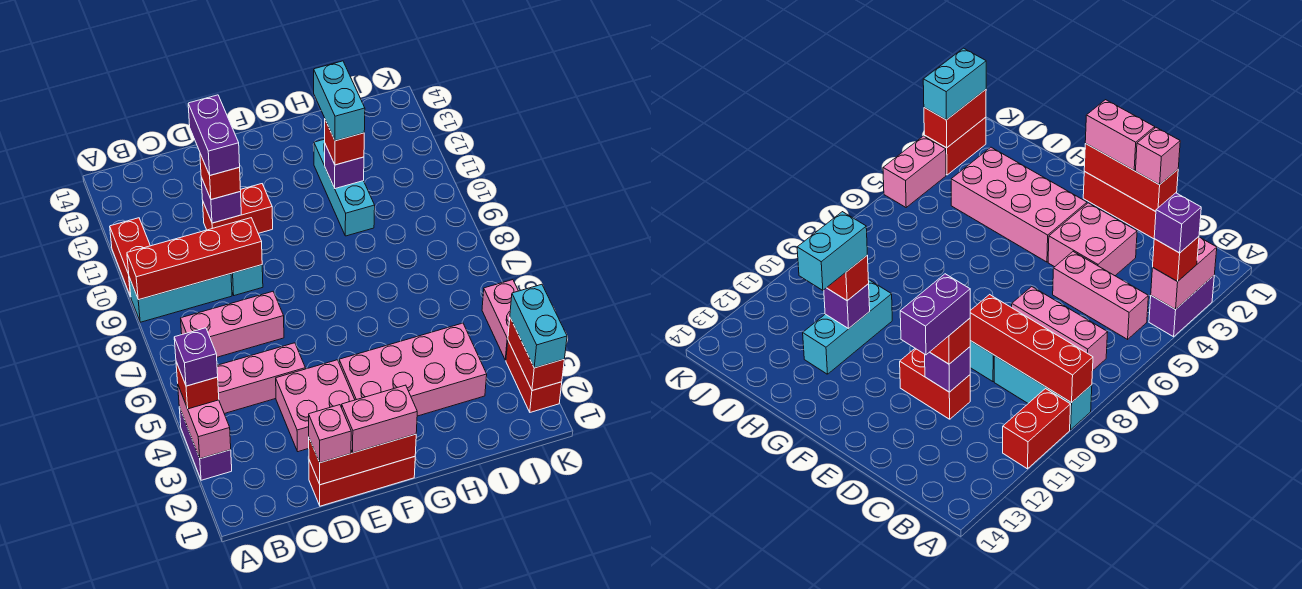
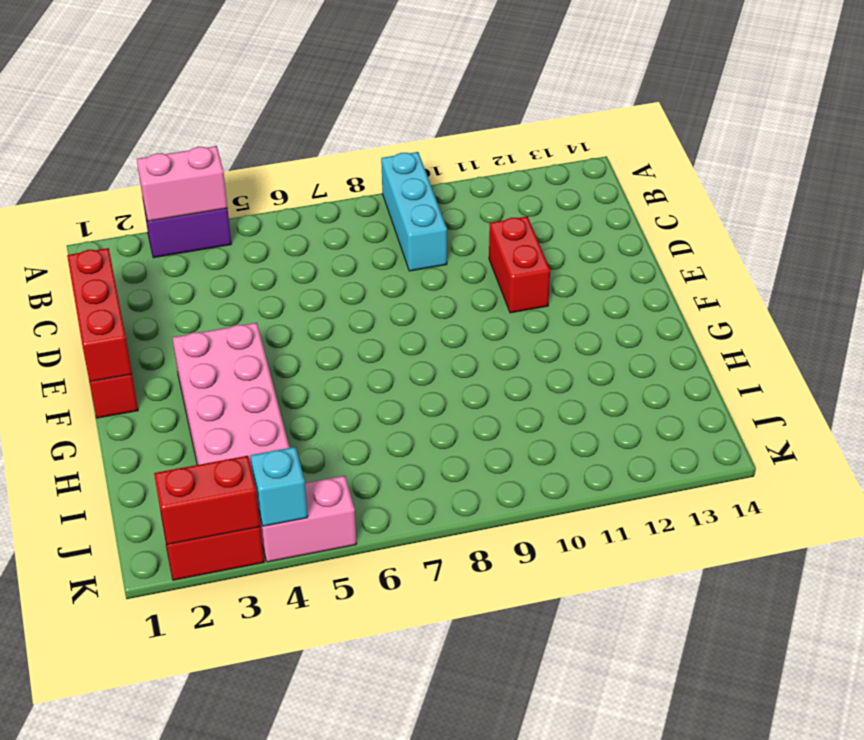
cyan 1x1 brick [250,447,308,526] -> cyan 1x1 brick moved to [231,265,263,296]
none -> red 1x2 brick [110,218,150,297]
none -> pink 1x3 brick [217,343,305,414]
none -> pink 1x3 brick [181,292,284,357]

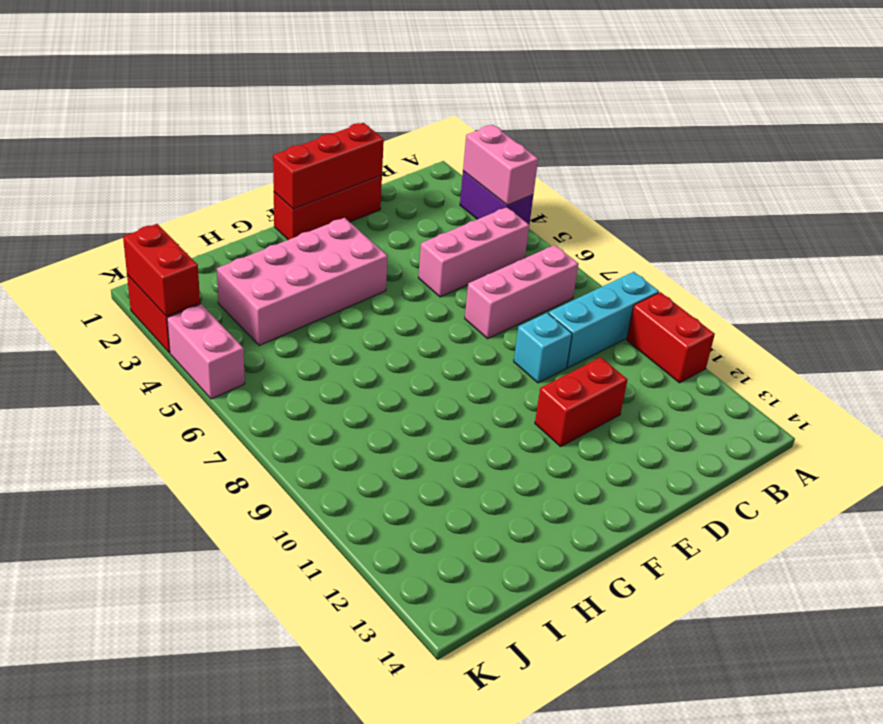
none -> pink 2x2 brick [276,360,355,452]
none -> cyan 1x3 brick [314,139,375,236]
none -> red 1x4 brick [127,218,262,300]

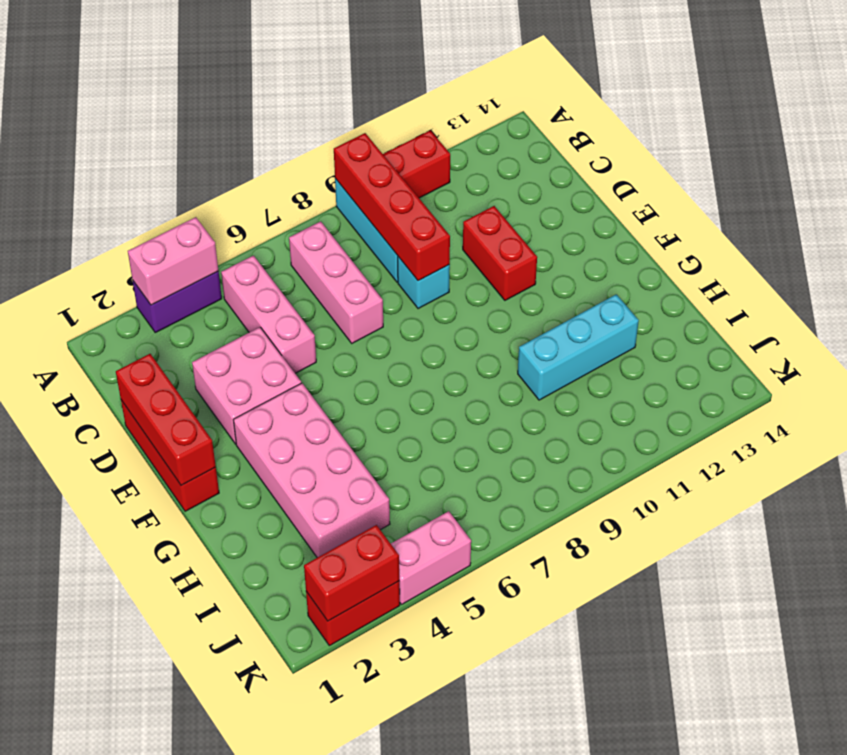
none -> purple 1x1 brick [201,177,241,223]
none -> purple 1x1 brick [325,144,364,189]
none -> red 1x1 brick [176,362,219,409]

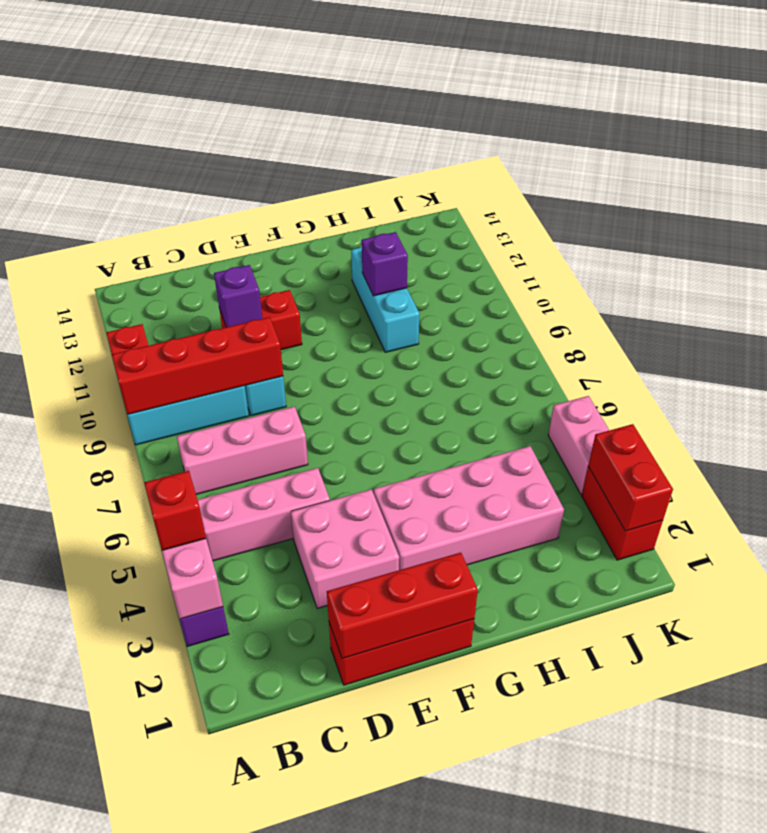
none -> pink 1x1 brick [309,405,351,463]
none -> red 1x1 brick [200,154,241,200]
none -> pink 1x2 brick [341,385,417,453]

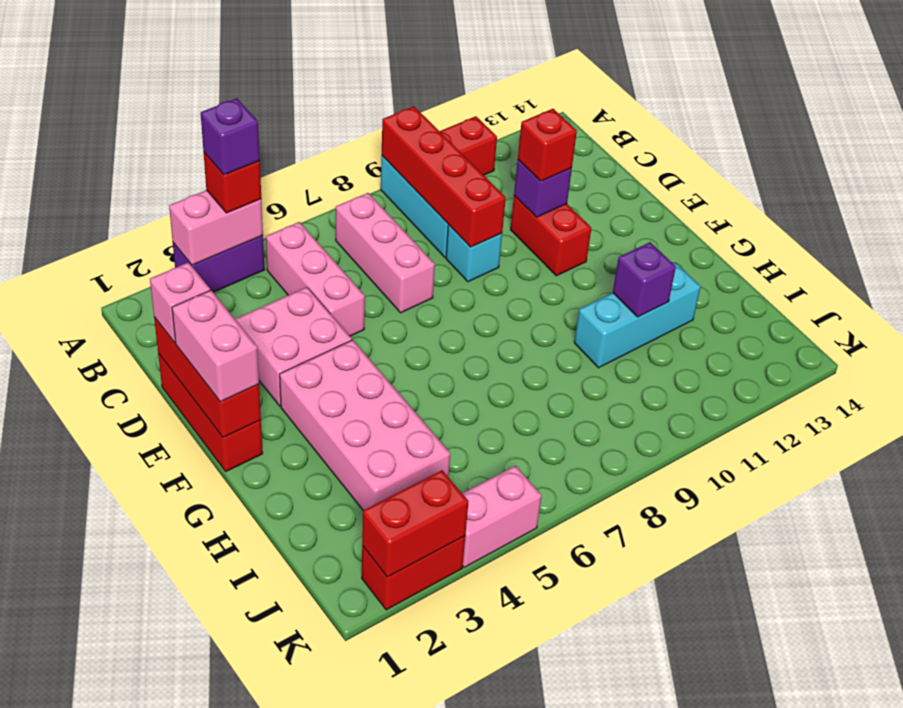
none -> red 1x1 brick [325,120,364,165]
none -> cyan 1x2 brick [510,284,567,368]
none -> purple 1x2 brick [188,95,240,175]

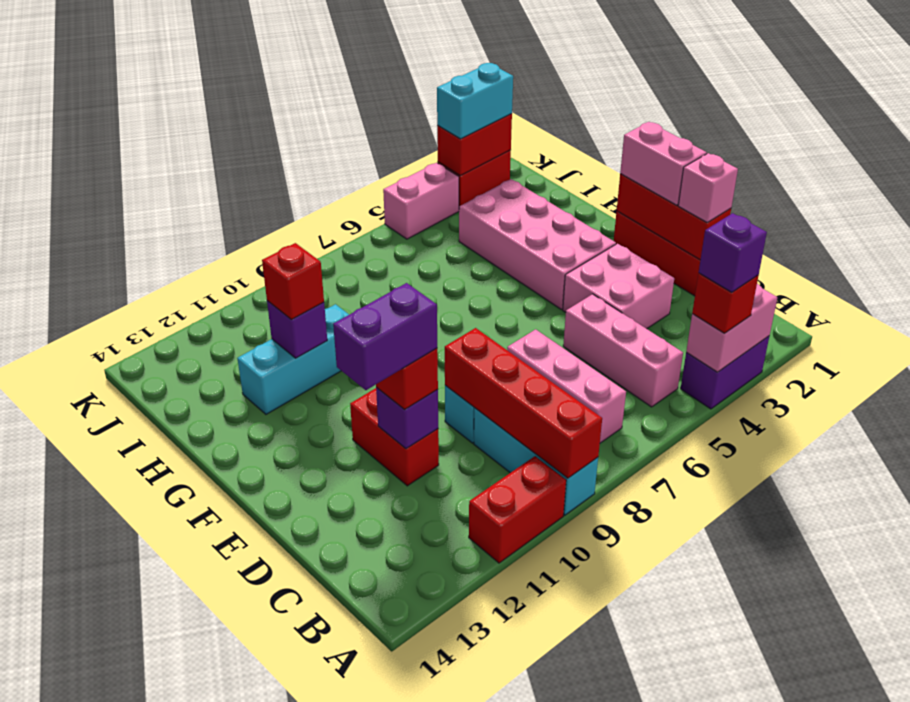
none -> cyan 1x2 brick [314,61,365,141]

